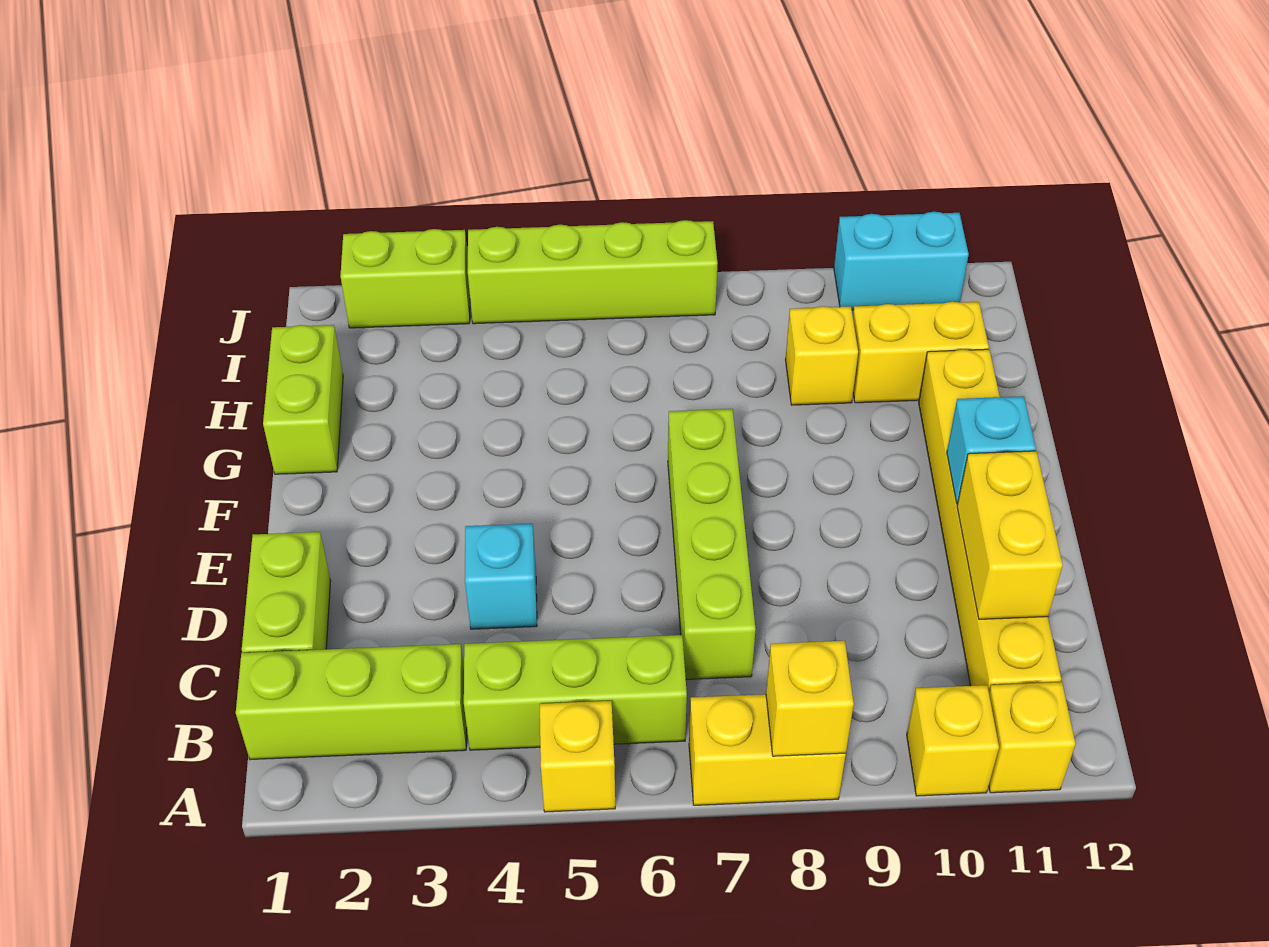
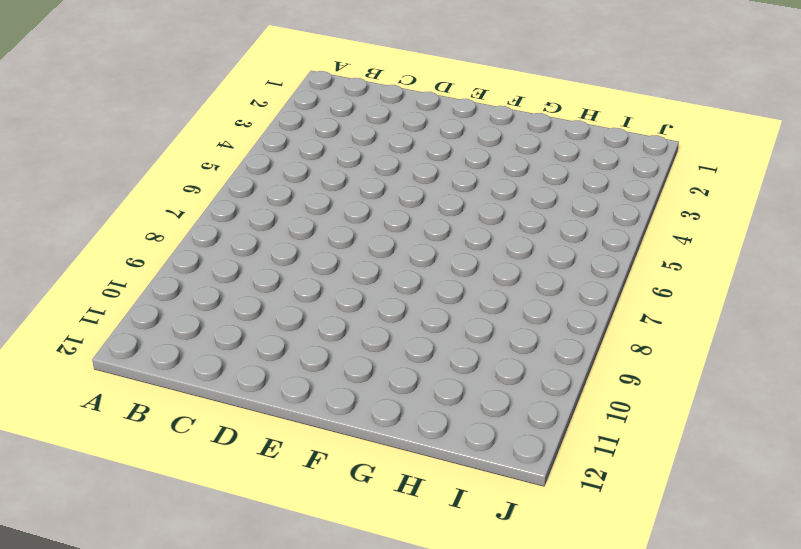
none -> yellow 1x1 brick [540,701,615,812]
none -> yellow 1x2 brick [689,694,846,805]
none -> yellow 1x1 brick [907,685,999,796]

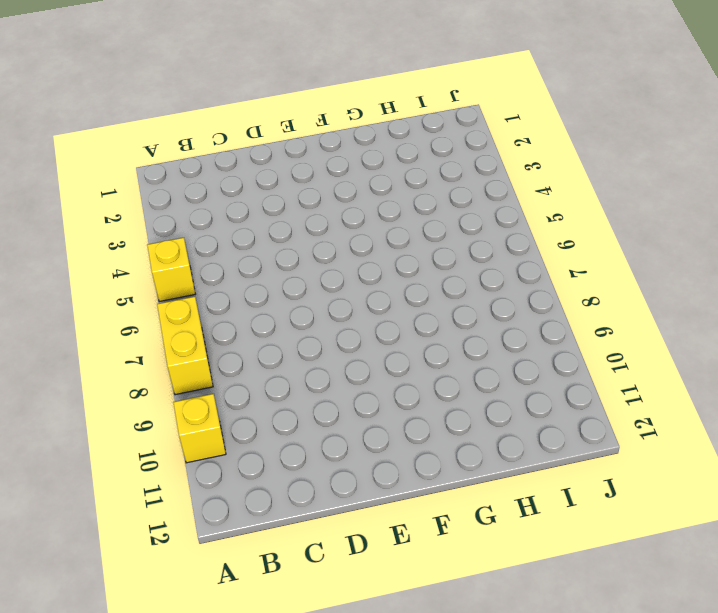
none -> yellow 1x1 brick [989,682,1076,793]
none -> lime 1x3 brick [236,644,467,760]
none -> lime 1x3 brick [464,635,687,750]

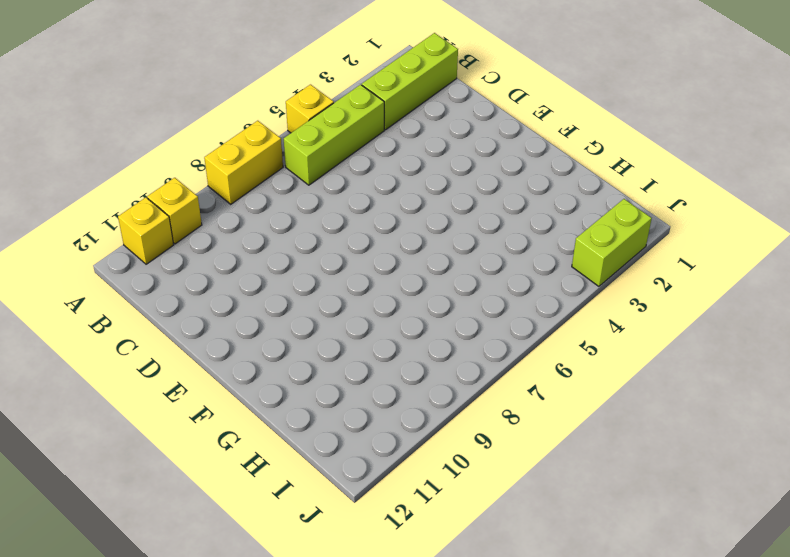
none -> yellow 1x6 brick [919,349,1061,691]
none -> lime 1x2 brick [242,532,331,653]
none -> lime 1x4 brick [668,409,756,679]

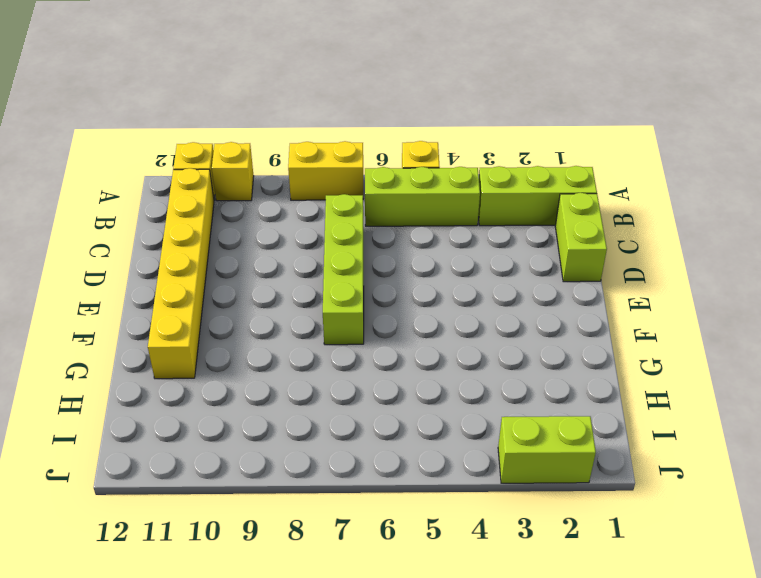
none -> cyan 1x1 brick [465,524,537,629]
none -> lime 1x2 brick [263,325,343,474]
none -> yellow 1x1 brick [786,306,858,405]

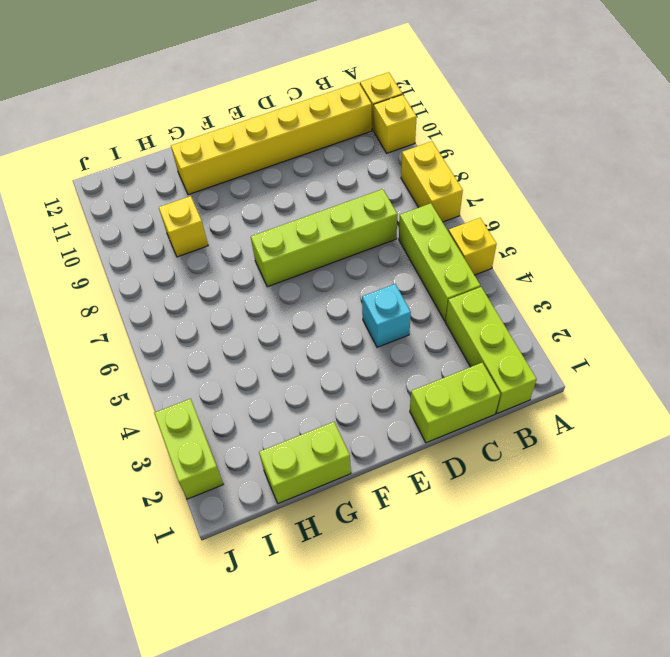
none -> yellow 1x2 brick [853,302,989,403]
none -> lime 1x4 brick [468,220,718,324]
none -> cyan 1x2 brick [834,212,969,310]

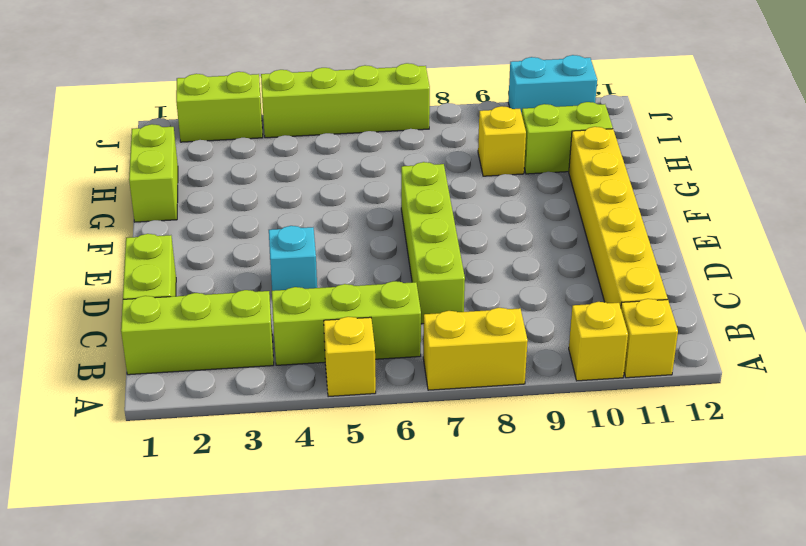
lime 1x2 brick [522,102,613,174] -> yellow 1x2 brick [853,302,989,403]
none -> yellow 1x1 brick [766,641,854,756]
none -> yellow 1x2 brick [957,451,1063,619]
none -> cyan 1x1 brick [947,396,1036,504]

